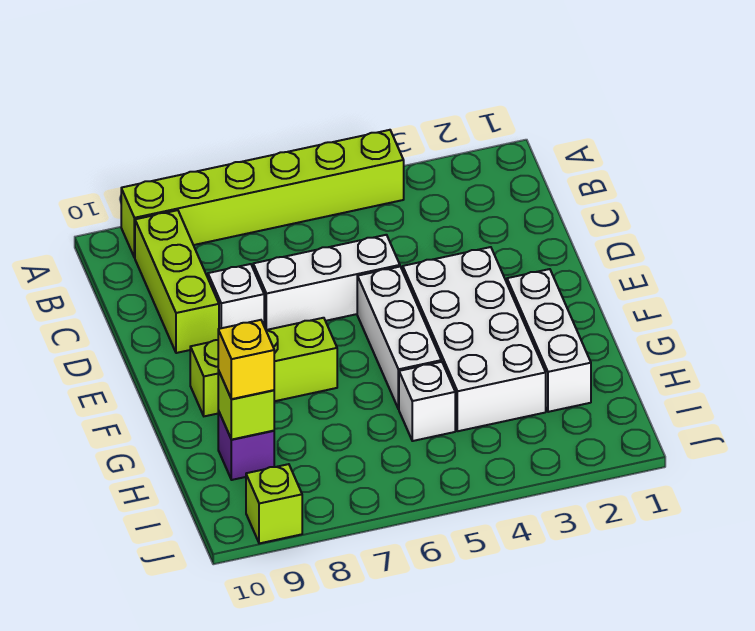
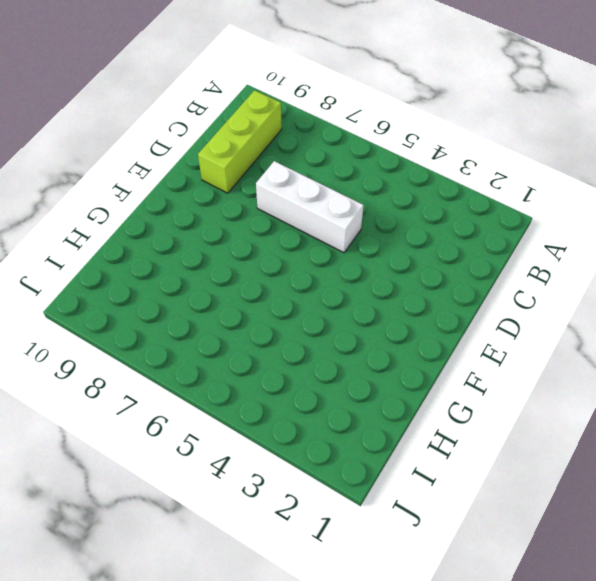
none -> lime 1x6 brick [121,130,404,258]
none -> white 1x1 brick [208,264,264,329]
none -> white 2x4 brick [403,247,546,431]

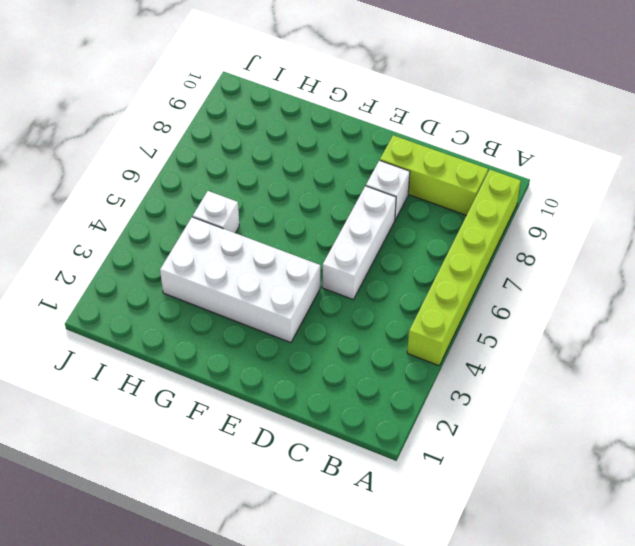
none -> white 1x3 brick [357,267,441,409]
none -> white 1x3 brick [507,269,591,412]
none -> lime 1x3 brick [190,318,337,416]

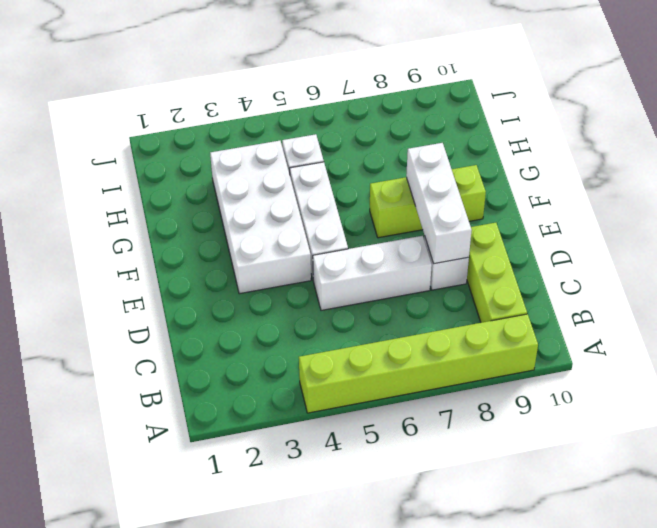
white 1x3 brick [406,143,472,264] -> white 1x3 brick moved to [507,269,591,412]
none -> purple 1x1 brick [218,411,274,480]
none -> lime 1x1 brick [246,464,302,543]
none -> lime 1x1 brick [218,370,274,440]

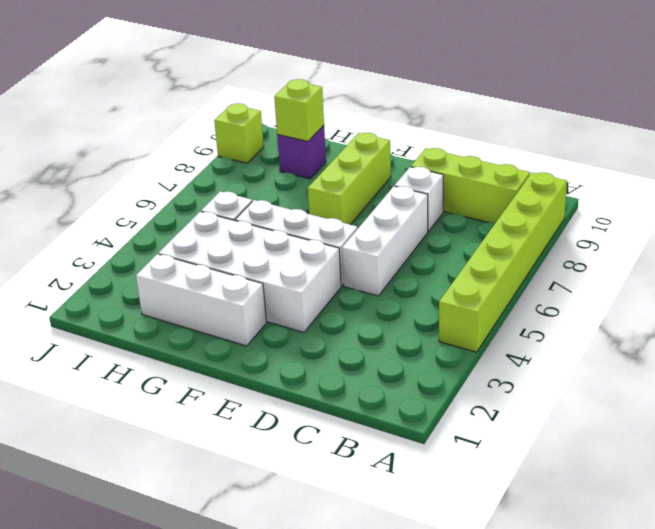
none -> yellow 1x1 brick [218,320,274,399]

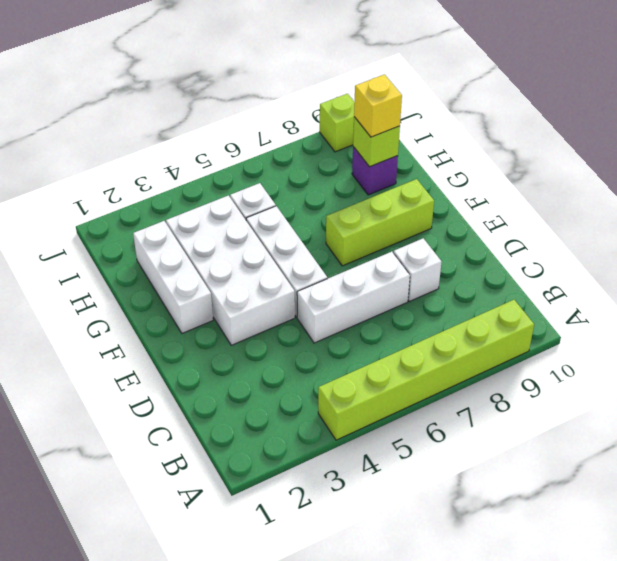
none -> lime 1x3 brick [135,210,219,353]

